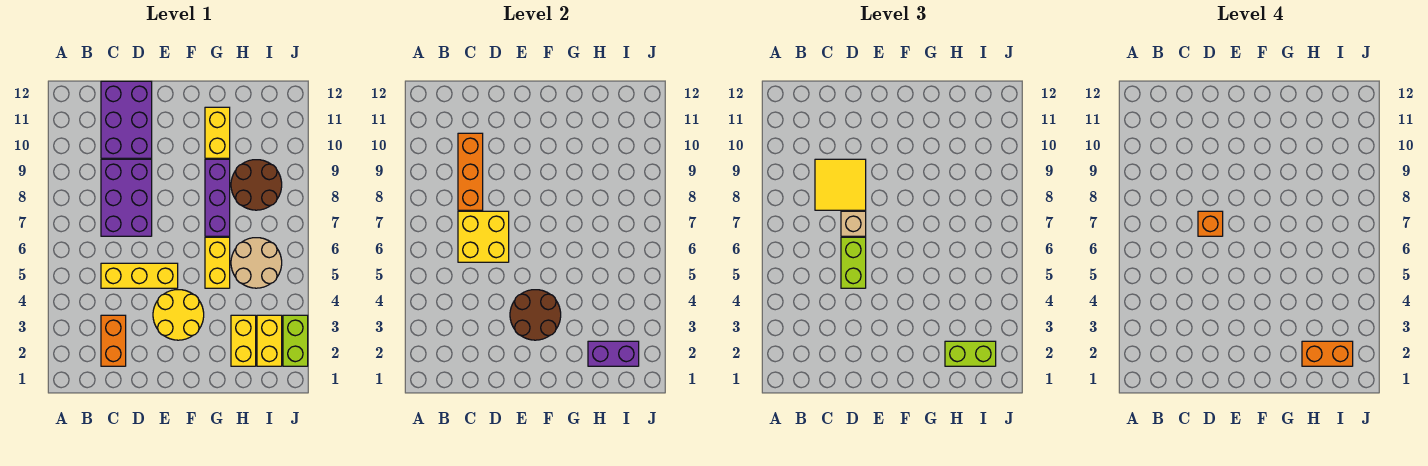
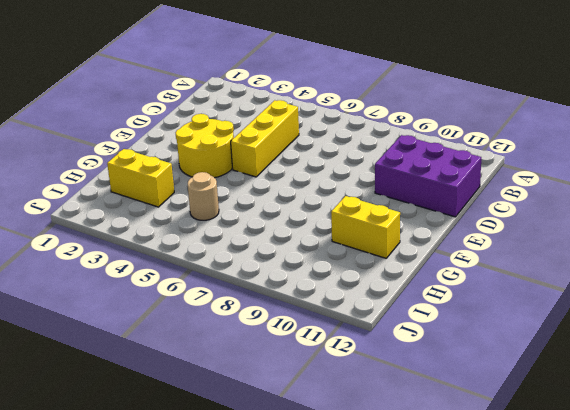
tan 1x1 round brick [188,172,219,220] -> tan 2x2 round brick [231,238,282,288]
none -> orange 1x2 brick [101,315,126,366]
none -> purple 2x3 brick [101,159,152,236]
none -> yellow 1x2 brick [205,237,230,288]

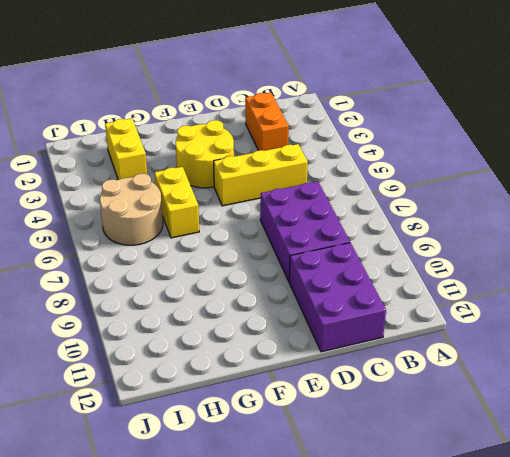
none -> purple 1x3 brick [205,159,230,236]
none -> yellow 1x2 brick [205,107,230,158]
none -> brown 2x2 round brick [231,160,282,210]

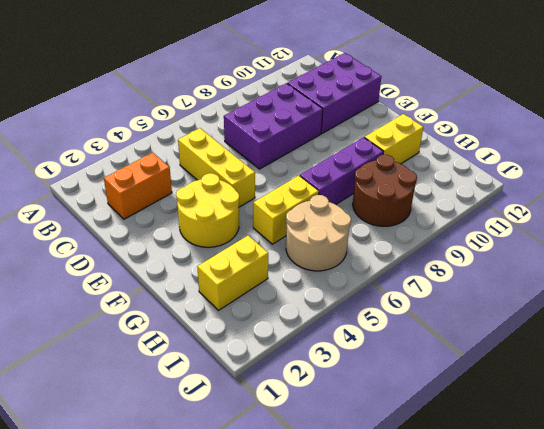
none -> yellow 1x2 brick [257,315,282,366]
none -> lime 1x2 brick [283,315,308,366]
none -> yellow 2x2 brick [458,211,509,262]

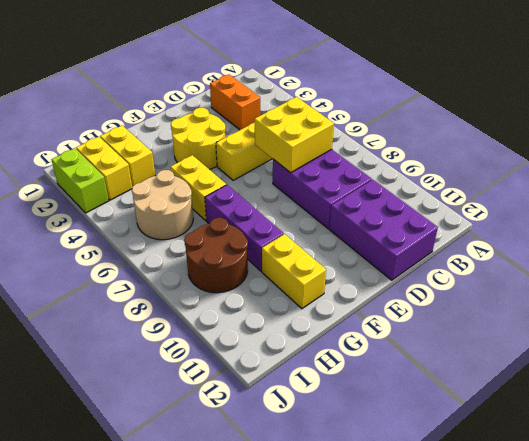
none -> orange 1x3 brick [458,133,483,210]
none -> brown 2x2 round brick [510,290,561,340]
none -> purple 1x2 brick [588,341,639,366]

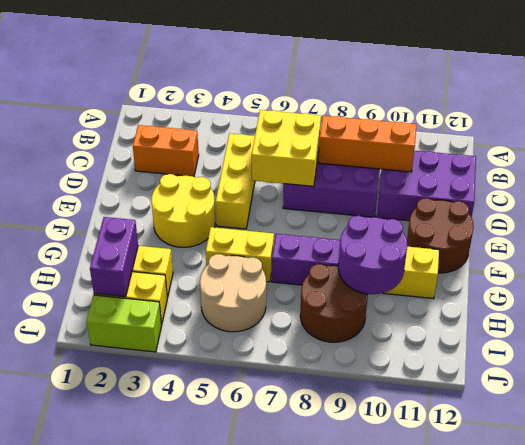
brown 2x2 round brick [407,198,474,273] -> brown 2x2 round brick moved to [510,290,561,340]
purple 2x2 round brick [338,216,407,294] -> none
none -> yellow 2x2 tile [815,159,866,210]
none -> lime 1x2 brick [841,237,866,288]
none -> tan 1x1 brick [841,211,866,236]

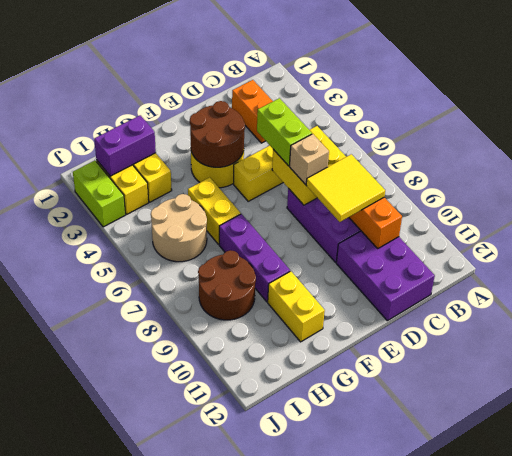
none -> lime 1x2 brick [945,341,996,366]
none -> orange 1x1 brick [1198,211,1223,236]
none -> orange 1x2 brick [1302,341,1353,366]

